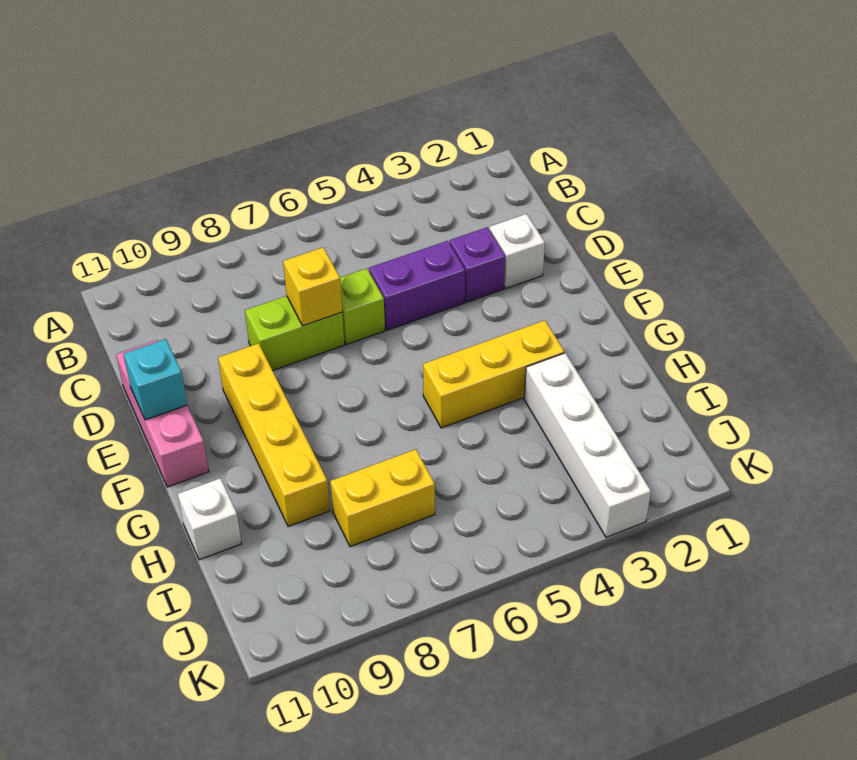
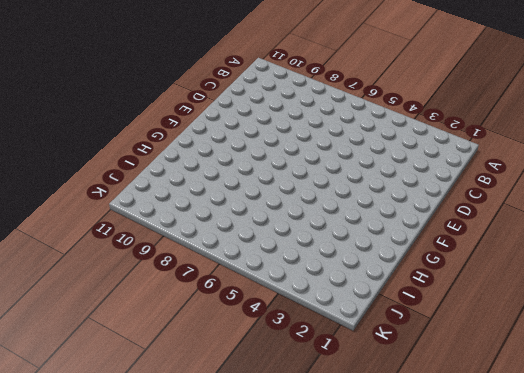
none -> white 1x1 brick [489,214,545,288]
none -> purple 1x1 brick [450,227,505,302]
none -> purple 1x2 brick [369,241,465,330]

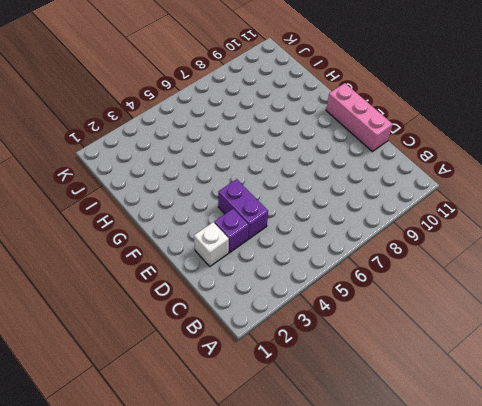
purple 1x2 brick [218,179,268,239] -> purple 1x2 brick turned to [369,241,465,330]
none -> lime 1x1 brick [340,269,385,344]
none -> lime 1x2 brick [245,296,344,371]
none -> yellow 1x4 brick [218,343,330,527]

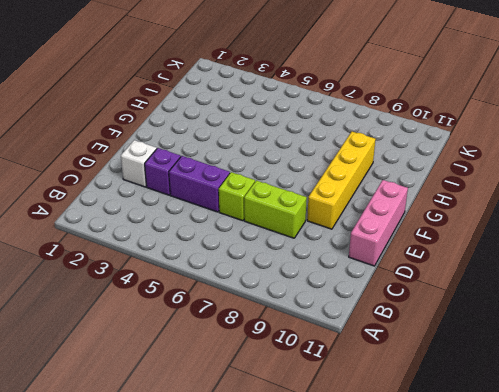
none -> yellow 1x3 brick [423,320,564,428]
none -> white 1x4 brick [524,353,651,537]
none -> white 1x1 brick [178,478,242,560]

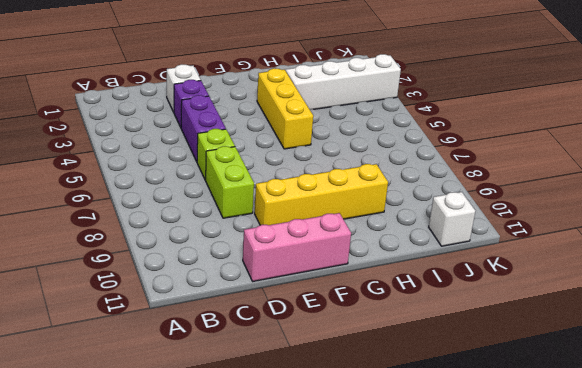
white 1x1 brick [429,192,475,246] -> white 1x1 brick moved to [178,478,242,560]
none -> yellow 1x2 brick [330,449,435,547]
none -> yellow 1x1 brick [283,247,342,326]
none -> cyan 1x1 brick [124,339,187,420]

